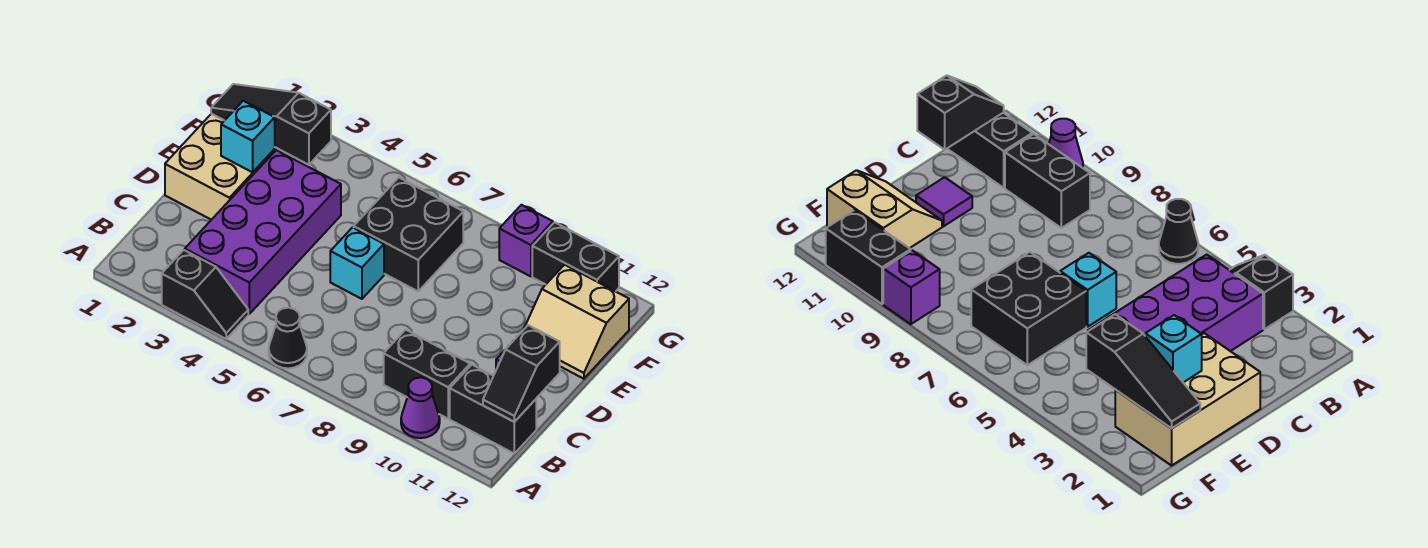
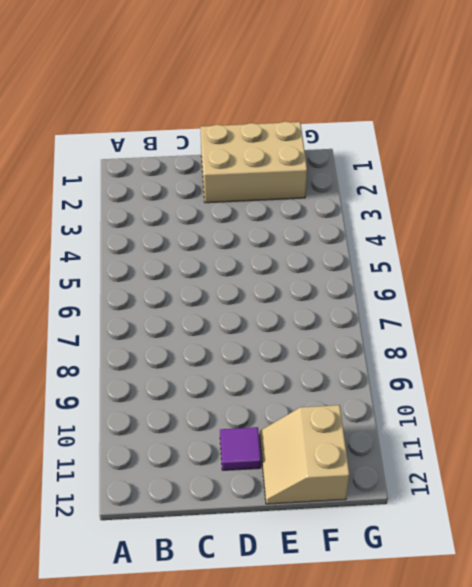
none -> black 1x2 slope [162,250,248,339]
none -> black 1x1 cone [269,308,307,368]
none -> purple 1x1 cone [401,377,440,438]

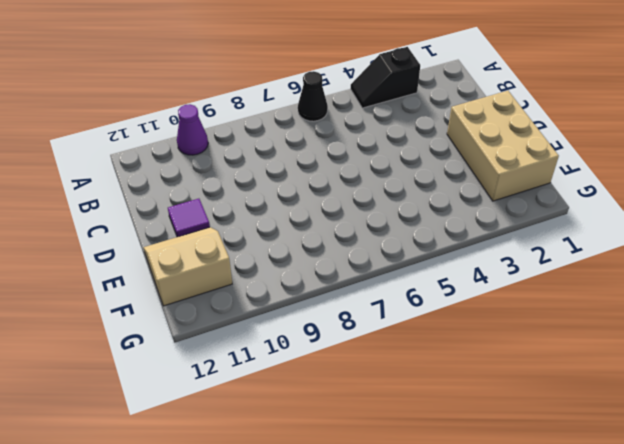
none -> purple 2x4 brick [185,150,341,314]
none -> black 1x2 brick [384,330,470,419]
none -> black 1x2 brick [450,365,536,453]

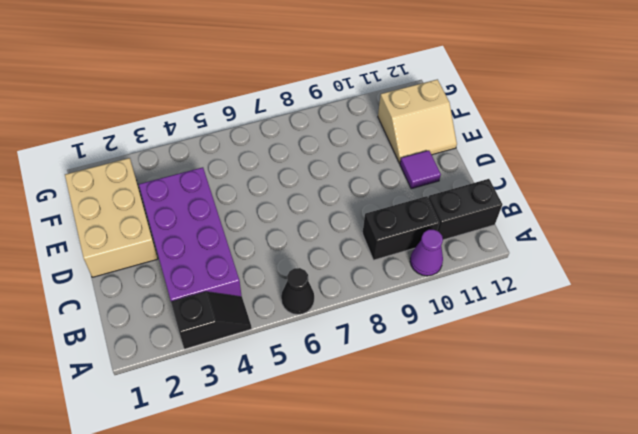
none -> cyan 1x1 brick [330,227,384,299]
none -> black 2x2 brick [354,178,463,291]
none -> purple 1x1 brick [499,205,553,276]

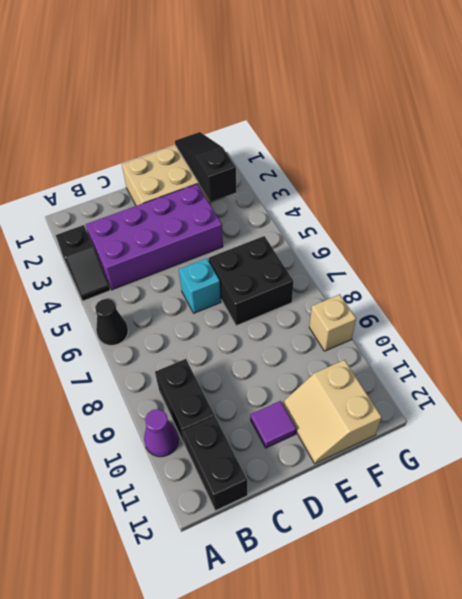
tan 1x1 brick [309,294,356,351] -> purple 1x1 brick [499,205,553,276]
none -> black 1x2 brick [532,222,619,291]
none -> black 1x2 slope [483,325,560,422]
none -> cyan 1x1 brick [221,101,275,172]

